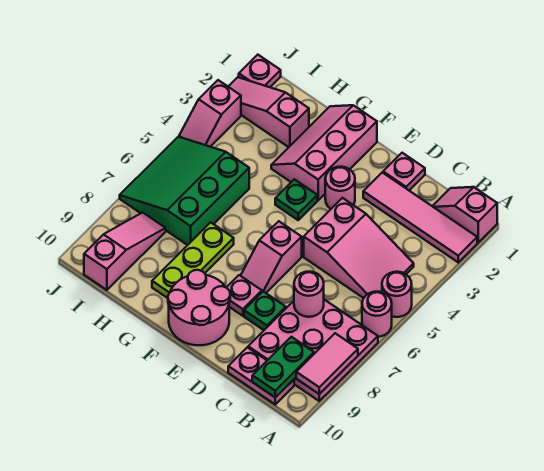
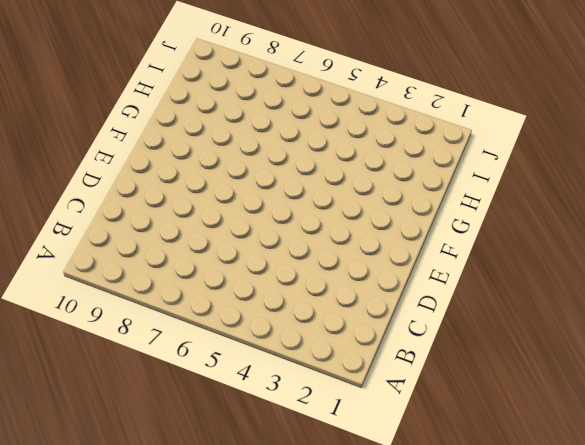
none -> pink 1x2 slope [433,187,497,242]
none -> pink 1x4 tile [363,173,477,262]
none -> pink 1x1 round brick [382,272,412,317]

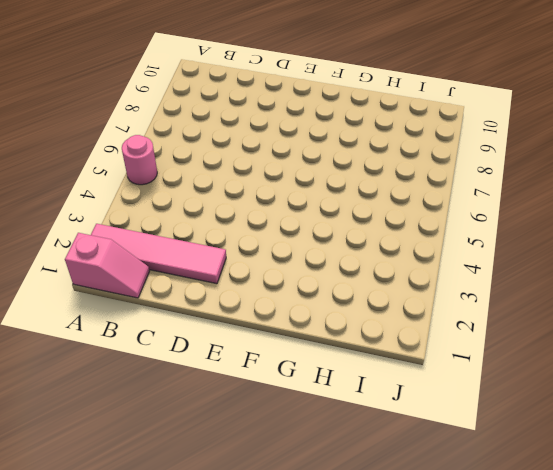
none -> pink 1x1 round brick [362,291,392,337]
none -> pink 3x3 plate [248,300,378,401]
none -> pink 2x3 slope [304,198,414,298]

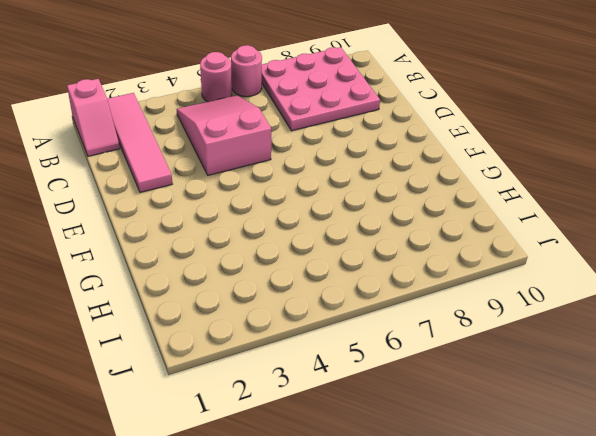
none -> pink 1x2 plate [228,347,294,404]
none -> pink 1x1 plate [383,153,425,190]
none -> green 1x1 plate [244,292,286,330]

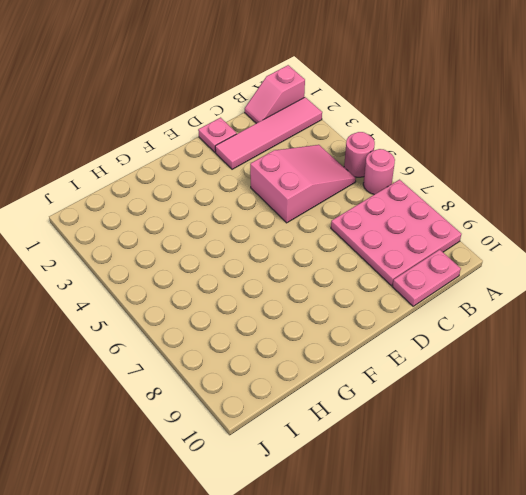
none -> green 1x1 plate [244,292,286,330]
none -> pink 1x1 round brick [325,167,355,209]
none -> pink 1x2 slope [241,221,302,293]

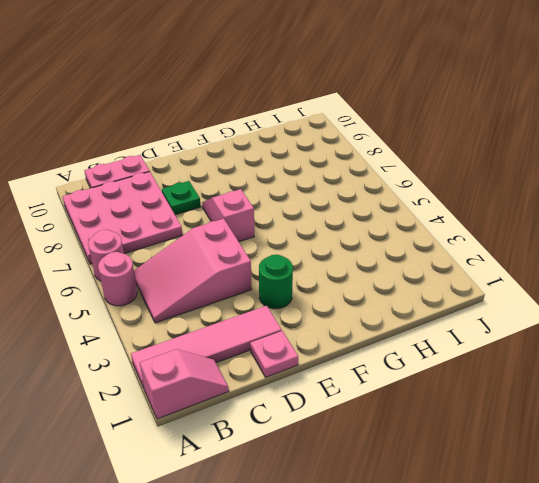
green 1x1 round brick [259,255,293,309] -> pink 1x1 round brick [325,167,355,209]
none -> pink 1x1 plate [226,275,262,316]
none -> pink 2x2 round brick [168,270,230,345]
none -> pink 2x3 slope [271,105,377,200]

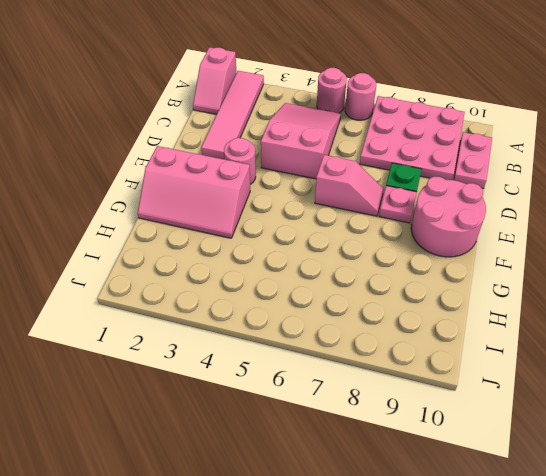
none -> pink 1x1 plate [383,153,425,190]
none -> green 1x1 plate [275,179,317,220]
none -> lime 1x3 plate [152,222,234,298]

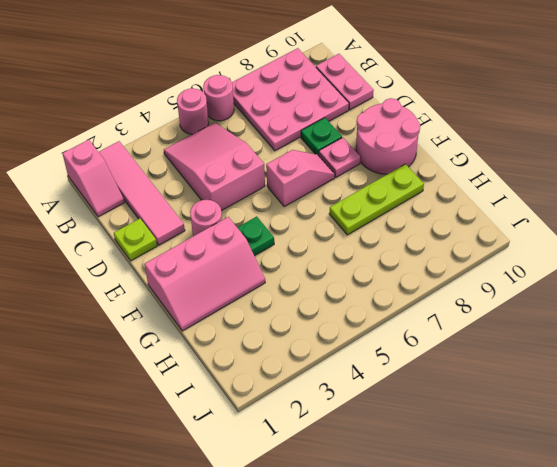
lime 1x1 plate [114,219,157,261] -> pink 1x1 plate [383,153,425,190]
none -> pink 1x3 slope [228,77,309,147]
none -> green 3x3 slope [120,137,249,245]
none -> pink 1x3 slope [84,212,166,290]

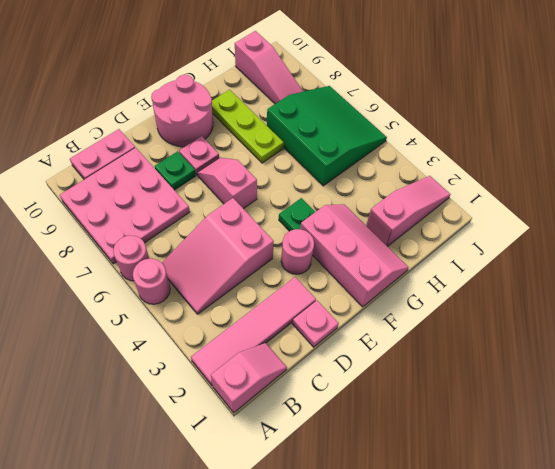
none -> pink 1x1 plate [239,55,281,87]
none -> pink 1x2 slope [179,80,241,147]
none -> pink 1x2 tile [296,333,358,394]

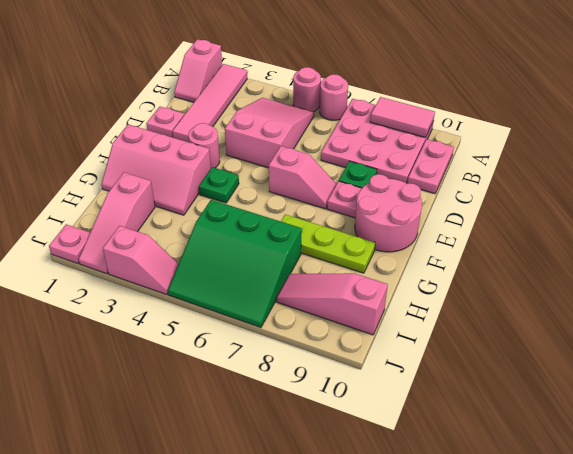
none -> green 1x2 plate [252,337,314,398]
none -> pink 1x1 round brick [294,271,324,317]

